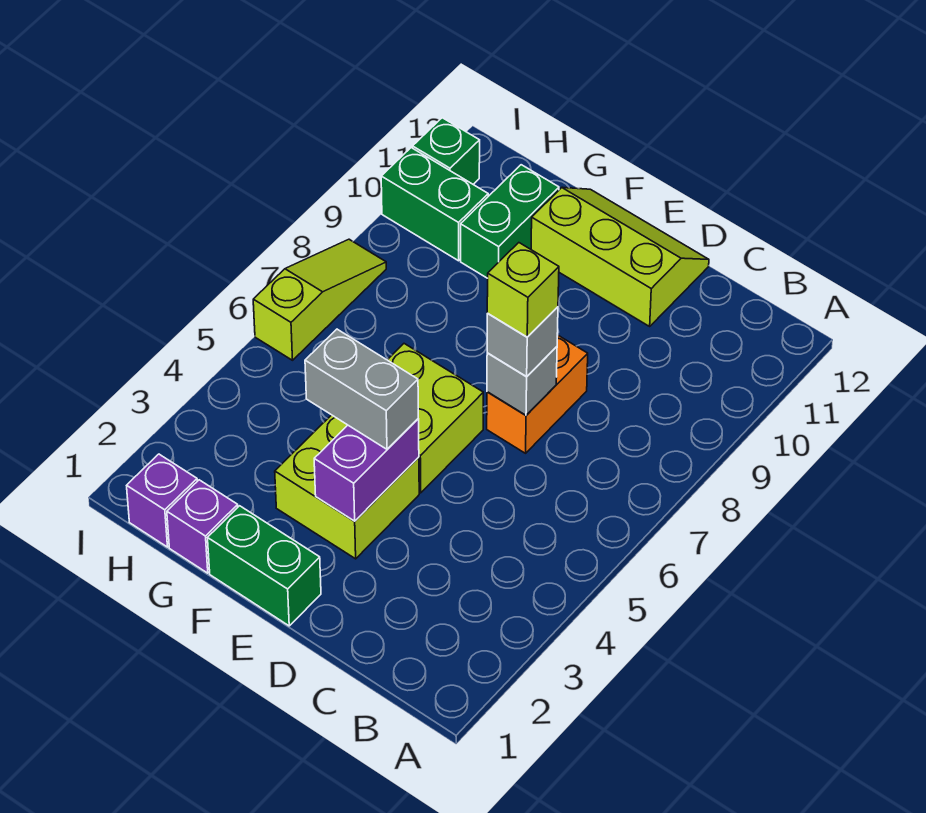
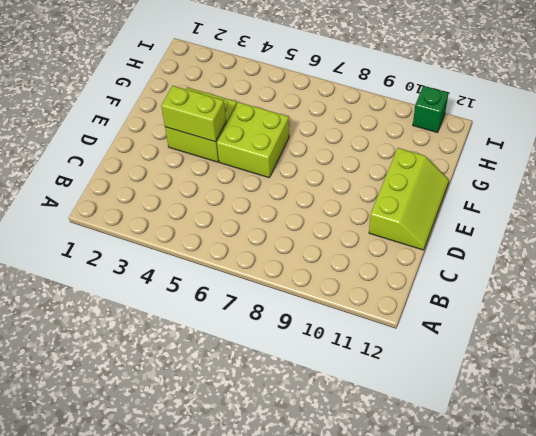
lime 1x2 brick [161,86,226,142] -> purple 1x2 brick [314,419,419,521]
none -> orange 1x2 brick [487,335,588,453]
none -> green 1x2 brick [208,506,321,626]
none -> purple 1x1 brick [167,480,238,573]

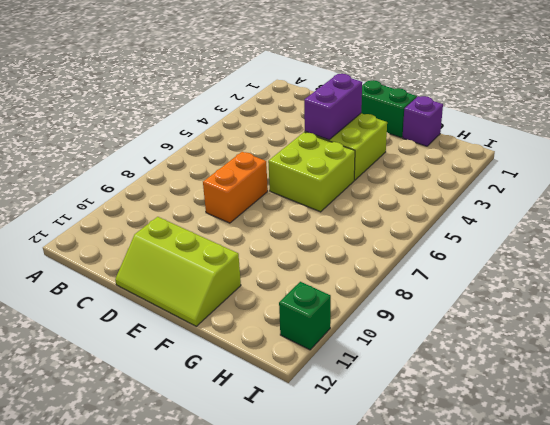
none -> green 1x2 brick [461,165,559,278]
none -> purple 1x1 brick [127,454,197,547]
none -> green 1x2 brick [381,148,488,261]

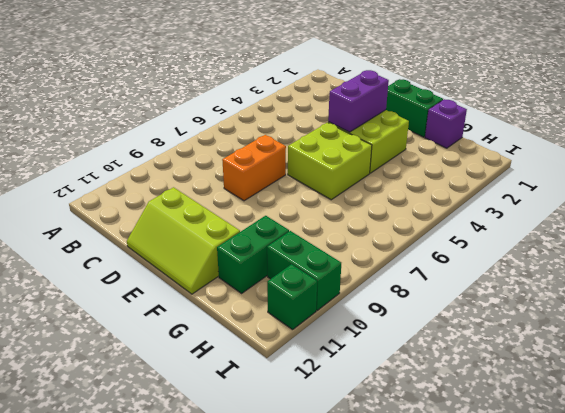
none -> purple 1x1 brick [127,454,197,547]
none -> lime 1x3 slope [253,239,386,360]
none -> grey 1x1 brick [487,347,557,415]

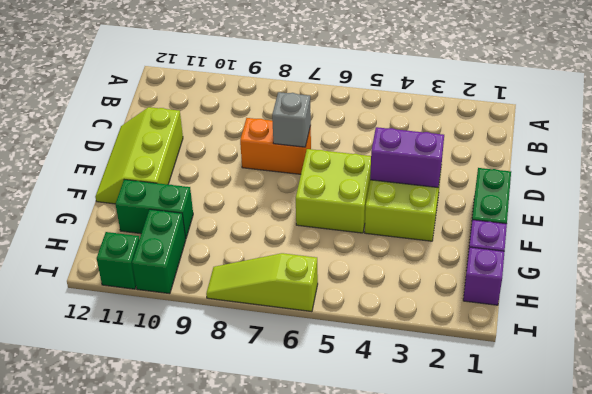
none -> grey 1x1 brick [487,307,558,376]
none -> grey 1x2 brick [305,329,418,449]
none -> lime 1x1 brick [487,243,559,337]

